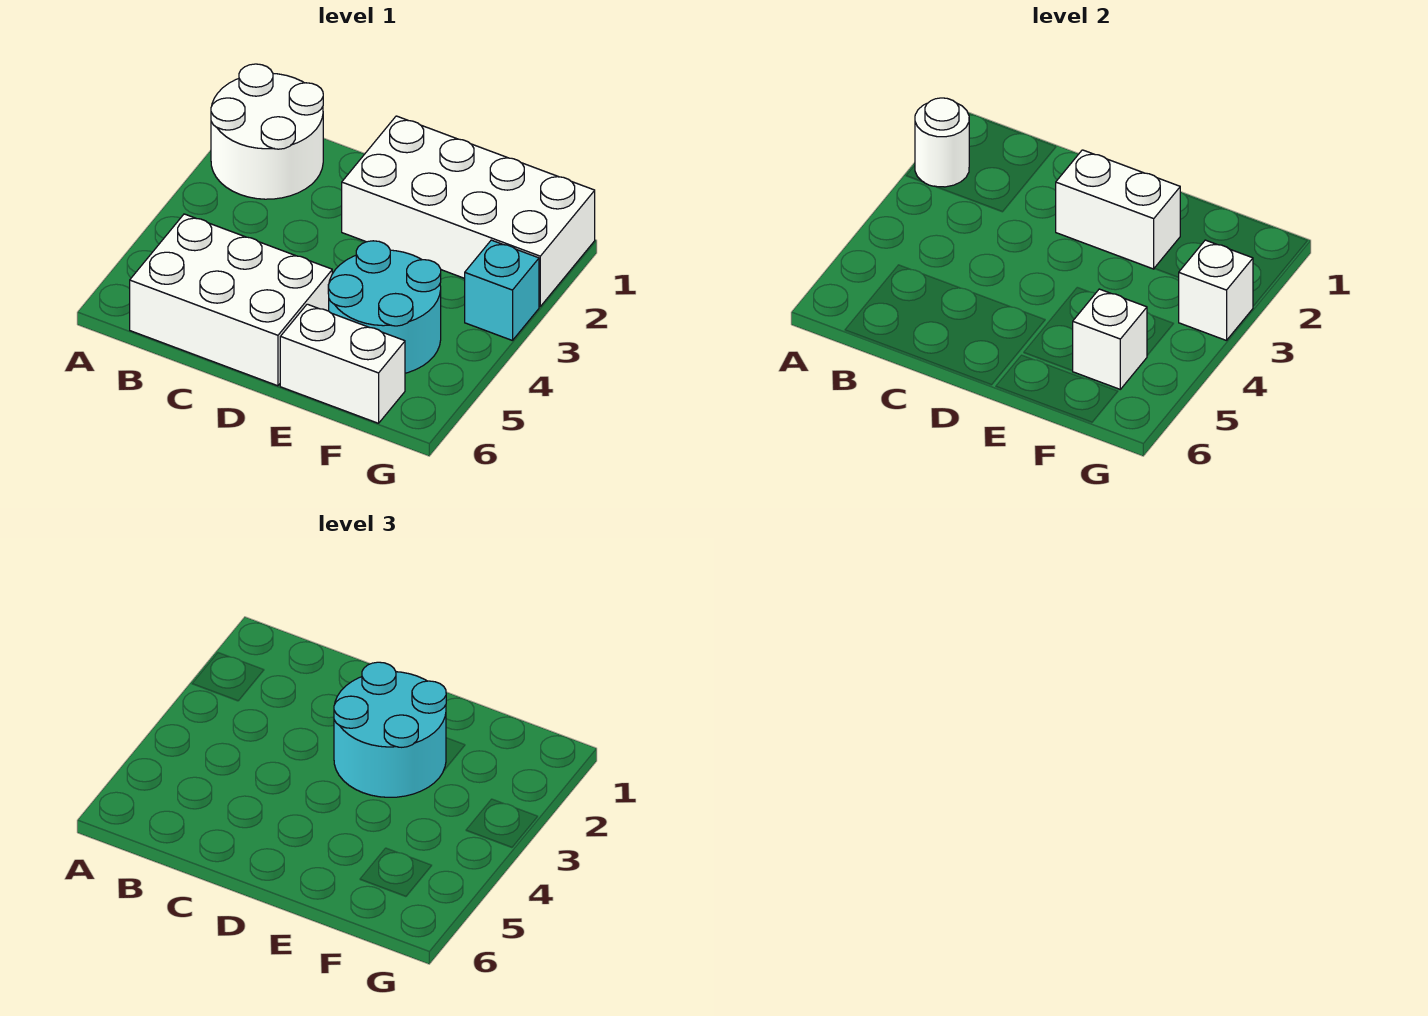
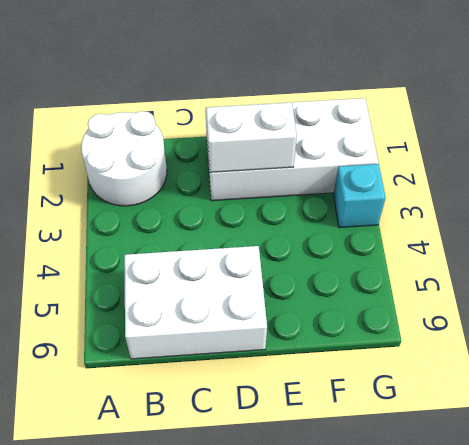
none -> cyan 2x2 round brick [328,241,441,373]
none -> white 1x2 brick [280,304,405,423]

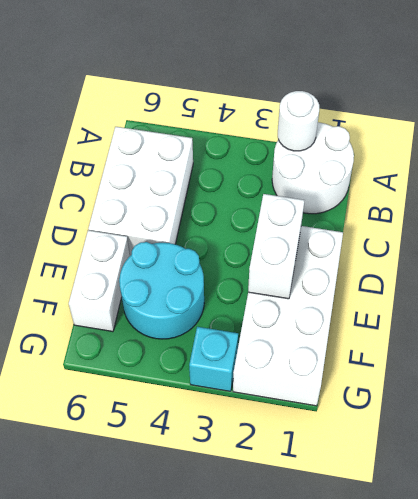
none -> white 1x1 brick [1073,289,1147,389]
none -> white 1x1 brick [1179,240,1253,341]

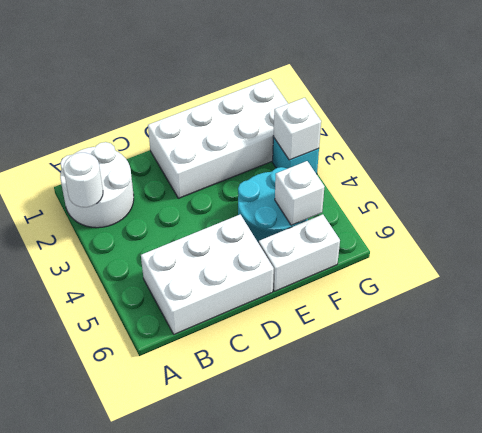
none -> white 1x2 brick [1056,150,1180,269]
none -> cyan 2x2 round brick [334,662,446,797]

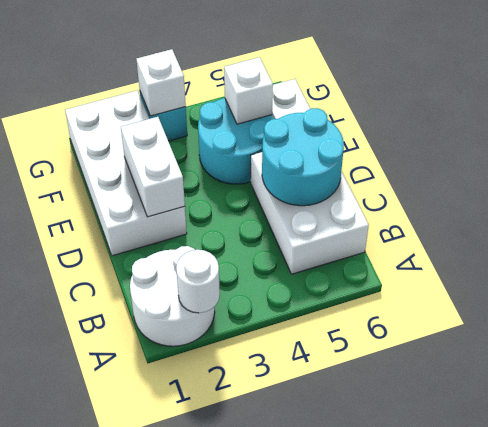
cyan 2x2 round brick [262,108,344,206] -> cyan 2x2 round brick moved to [334,662,446,797]

